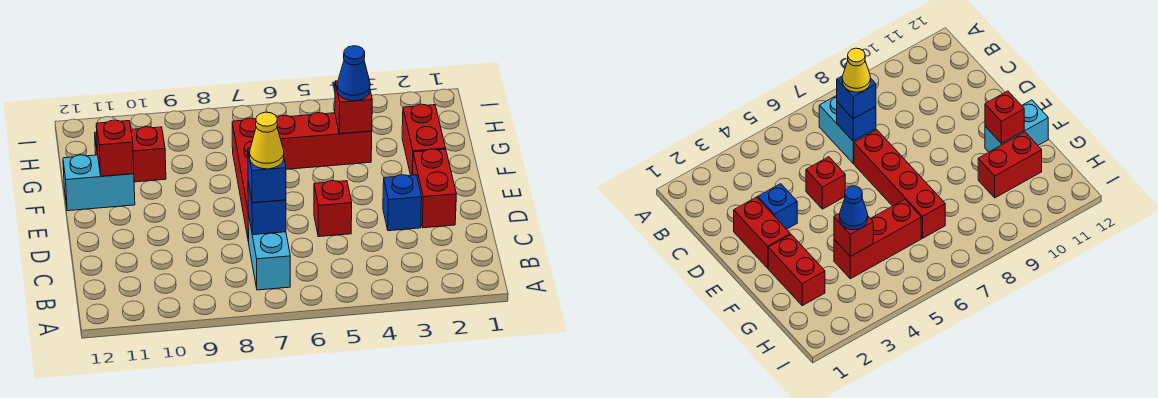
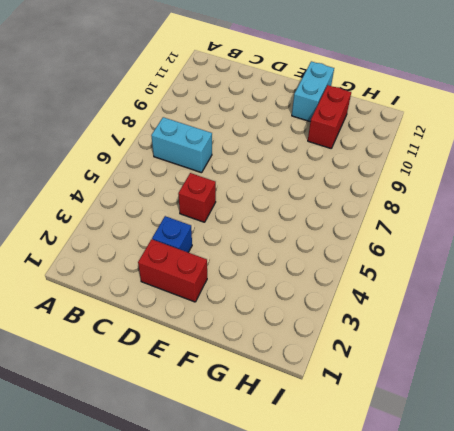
none -> red 1x4 brick [232,118,256,242]
none -> red 1x2 brick [402,104,446,175]
none -> red 1x3 brick [277,113,372,169]

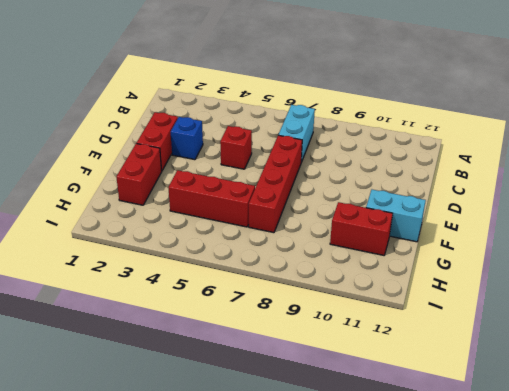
none -> blue 1x1 brick [248,183,286,235]
none -> red 1x1 brick [96,120,134,176]
none -> red 1x1 brick [335,81,372,134]

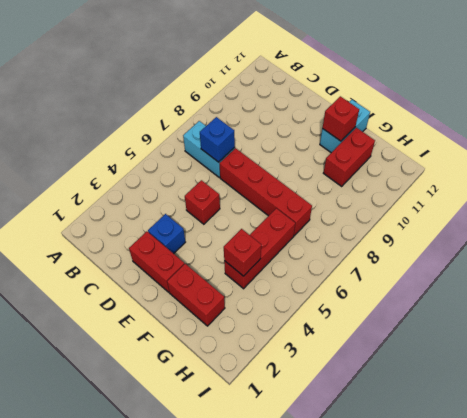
none -> blue 1x1 brick [248,148,286,203]
none -> blue 1x1 cone [337,46,370,101]
none -> yellow 1x1 cone [250,112,284,169]

